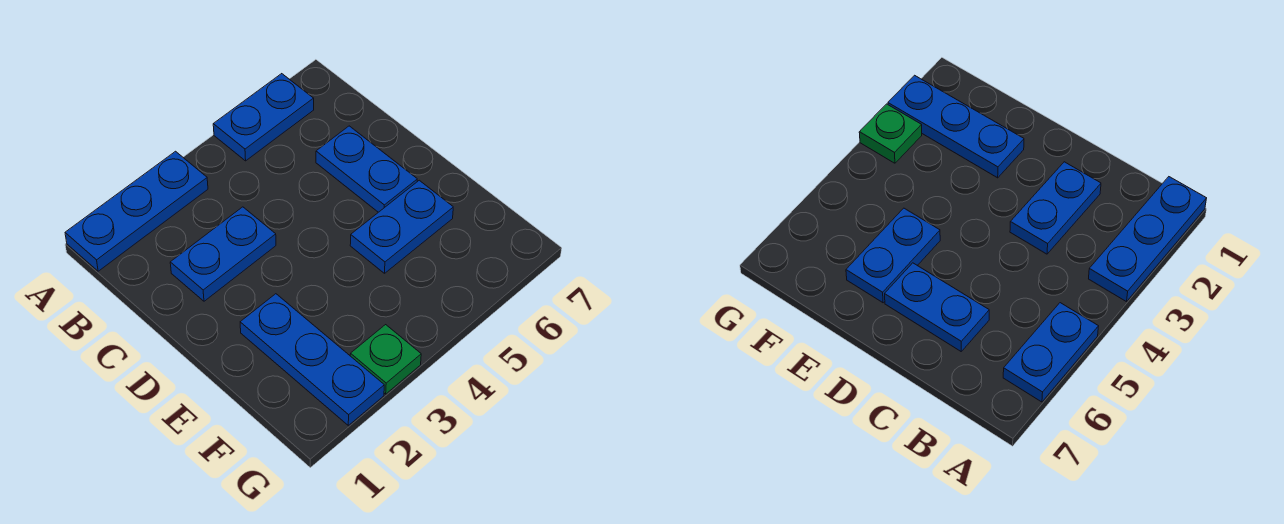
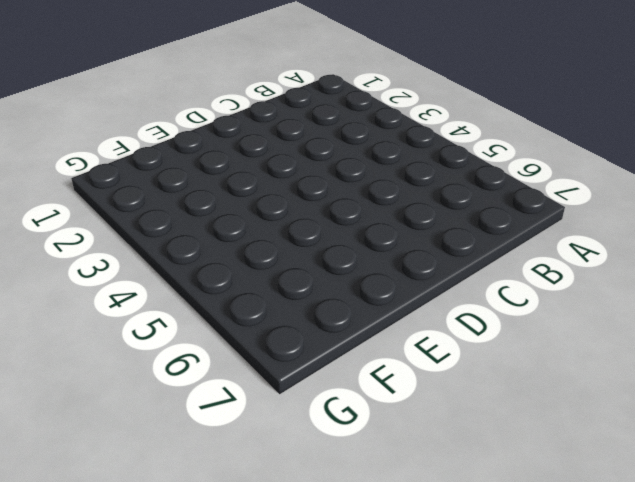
none -> blue 1x3 plate [65,151,208,271]
none -> blue 1x2 plate [213,74,314,161]

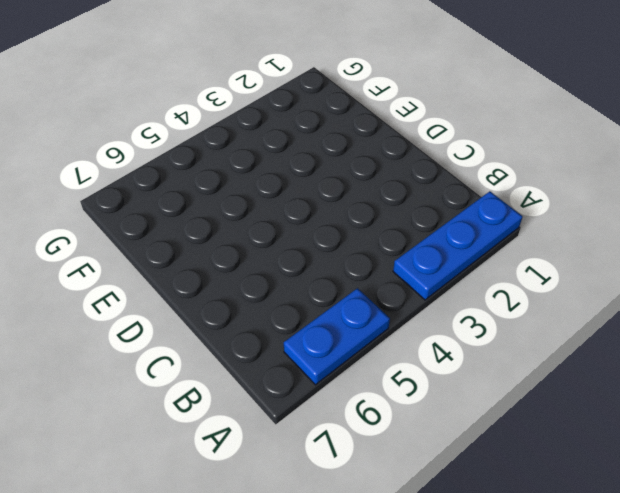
none -> blue 1x2 plate [170,207,276,301]
none -> blue 1x2 plate [316,126,417,212]

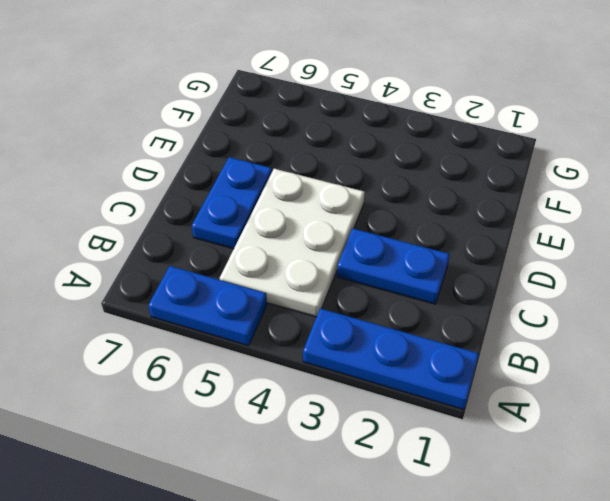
white 2x3 plate [220,169,365,317] -> none
none -> blue 1x3 plate [240,294,384,425]
none -> blue 1x2 plate [350,180,453,273]

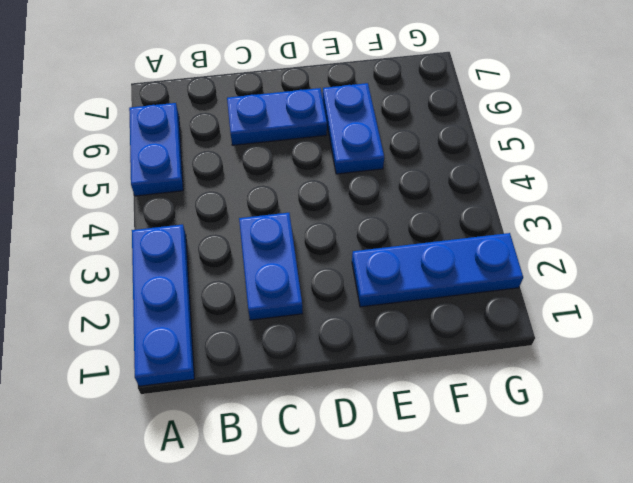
none -> green 1x1 plate [350,325,421,394]

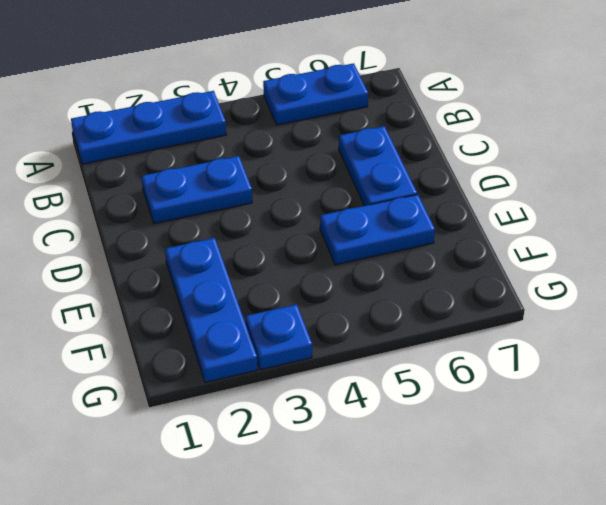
blue 1x1 plate [245,304,312,370] -> green 1x1 plate [350,325,421,394]

